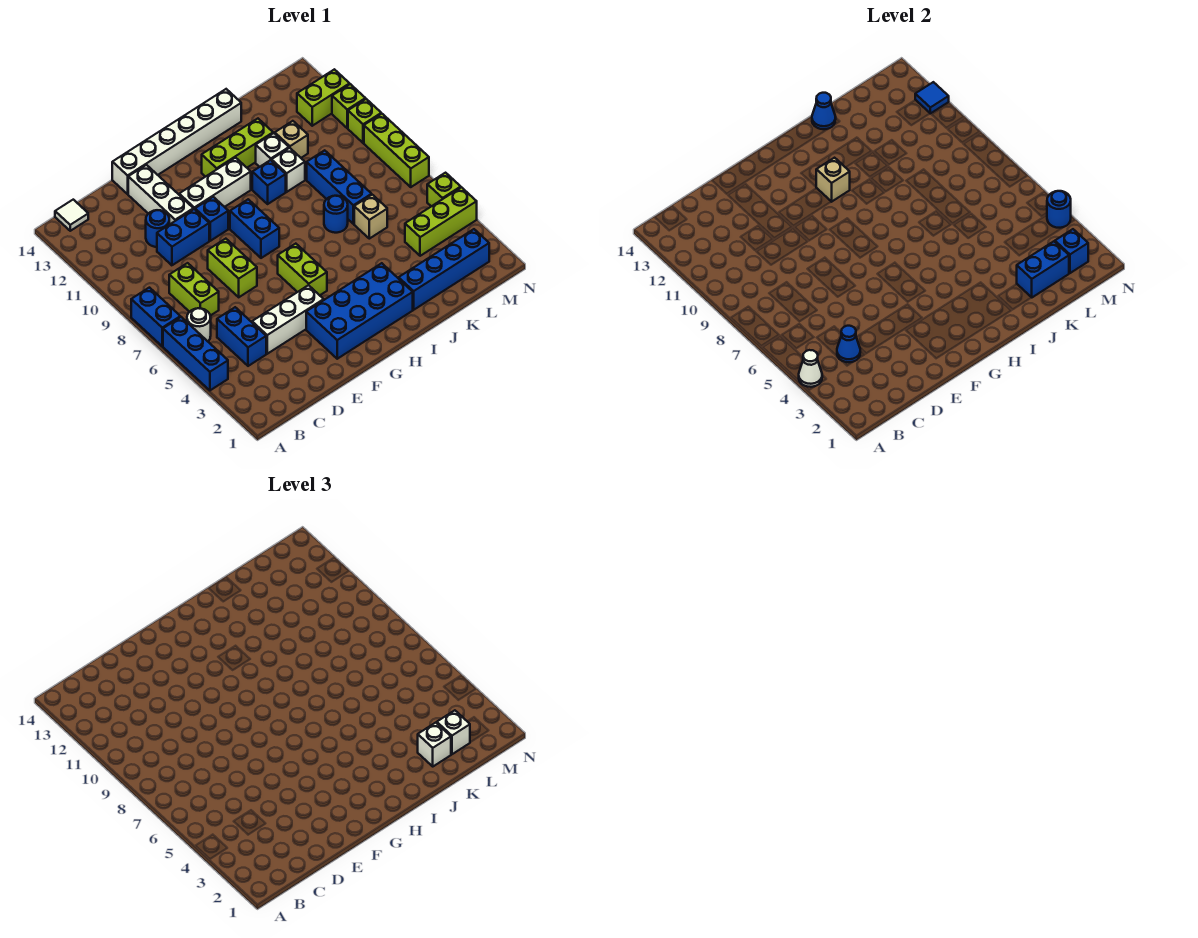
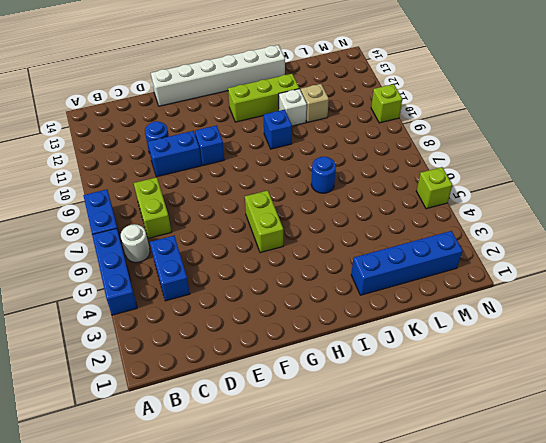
none -> white 1x1 tile [55,200,88,231]
none -> white 1x3 brick [252,285,324,354]
none -> lime 1x2 brick [208,239,257,297]
none -> white 1x3 brick [128,165,193,225]

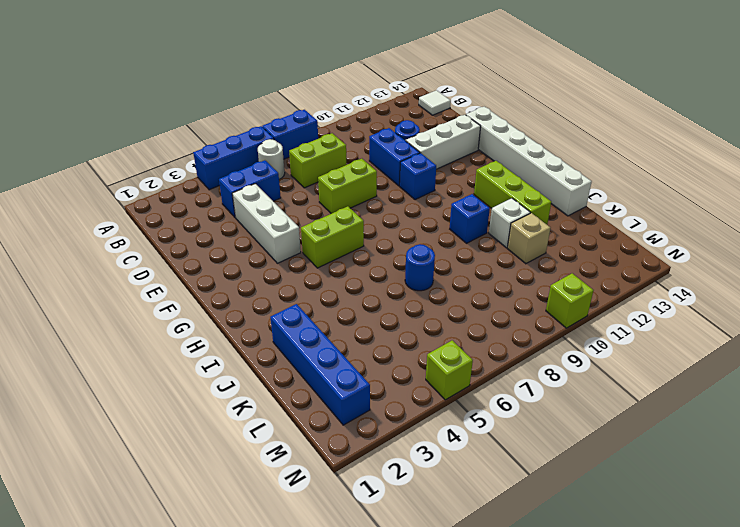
none -> blue 2x4 brick [306,263,413,359]
none -> white 1x3 brick [179,158,251,209]
none -> blue 1x2 brick [230,199,279,258]
none -> white 1x1 brick [272,148,305,192]

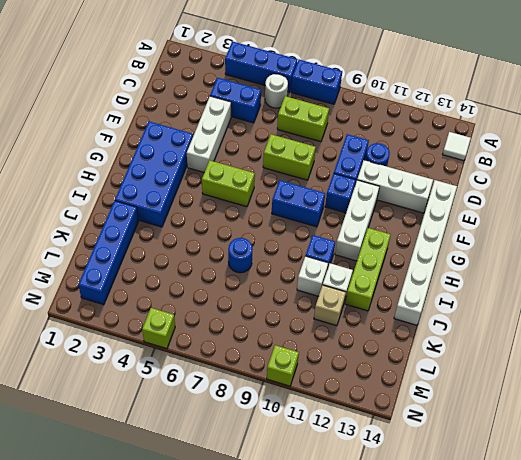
none -> tan 1x1 brick [354,195,387,239]
none -> blue 1x3 brick [307,150,372,224]
none -> lime 1x3 brick [405,187,477,256]
none -> lime 1x2 brick [297,69,350,126]

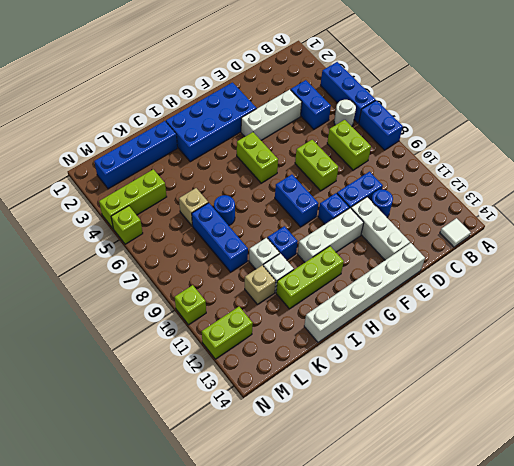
none -> lime 1x3 brick [364,114,429,187]
none -> lime 1x1 brick [332,84,365,128]
none -> white 1x1 cone [799,350,822,387]
none -> blue 1x1 cone [837,326,860,362]

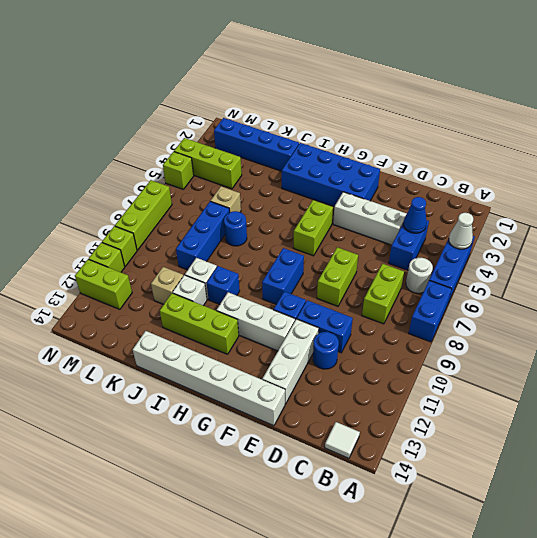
none -> tan 1x1 brick [816,158,850,202]
none -> blue 1x1 cone [812,93,836,129]
none -> blue 1x2 brick [1017,241,1069,297]
none -> blue 1x1 brick [1055,229,1088,273]

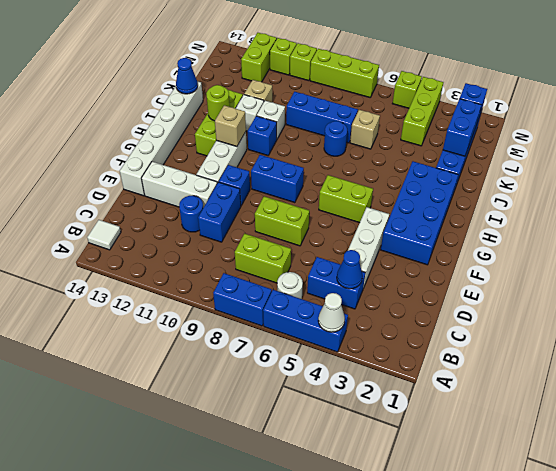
lime 1x1 round brick [206,85,230,121] -> none
none -> blue 1x1 round brick [1047,191,1071,228]
none -> blue 1x1 tile [915,82,949,113]
none -> white 1x1 brick [418,723,451,766]
none -> white 1x1 brick [437,710,470,754]

